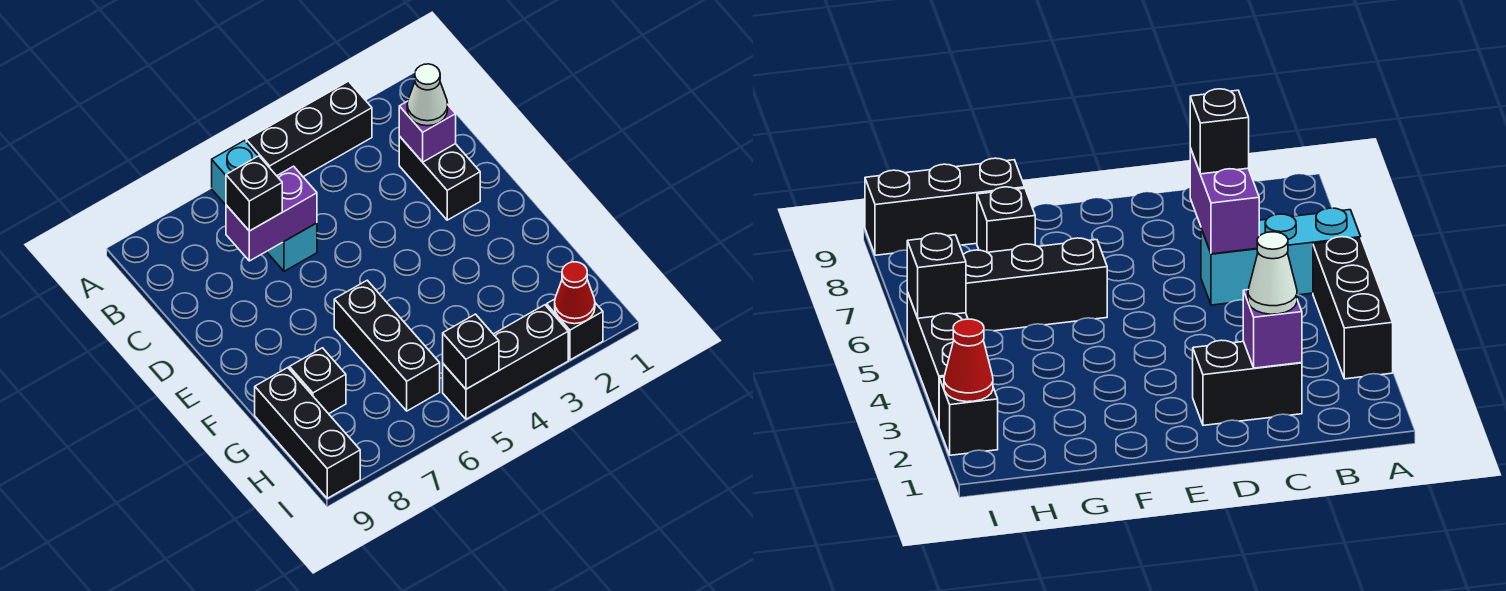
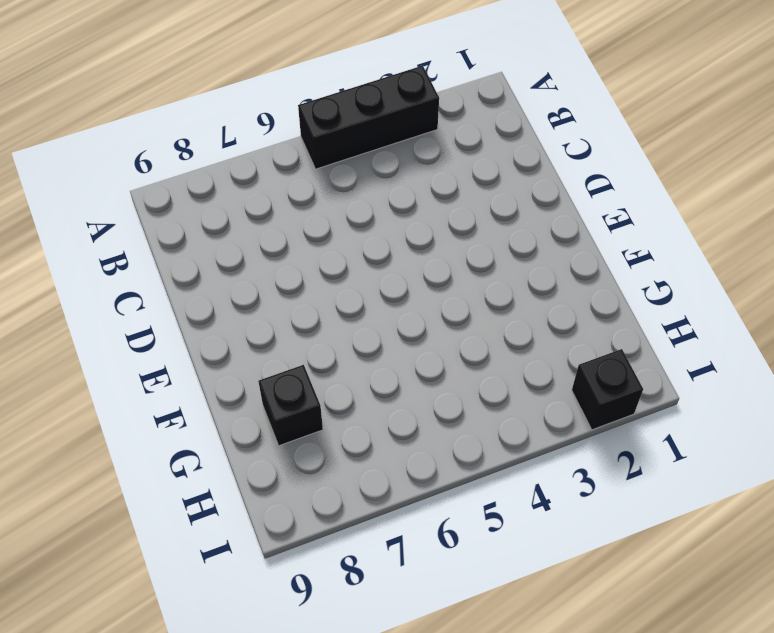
none -> cyan 1x3 brick [212,141,317,271]
none -> black 1x2 brick [399,136,480,220]
none -> black 1x3 brick [334,280,440,411]

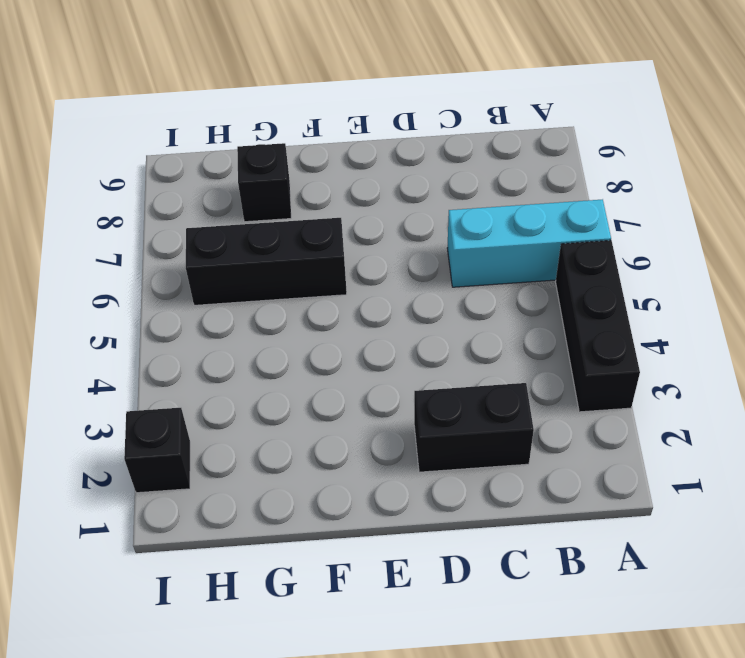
none -> black 1x3 brick [255,368,360,498]
none -> black 1x3 brick [443,305,568,419]
none -> purple 1x1 brick [399,101,456,162]

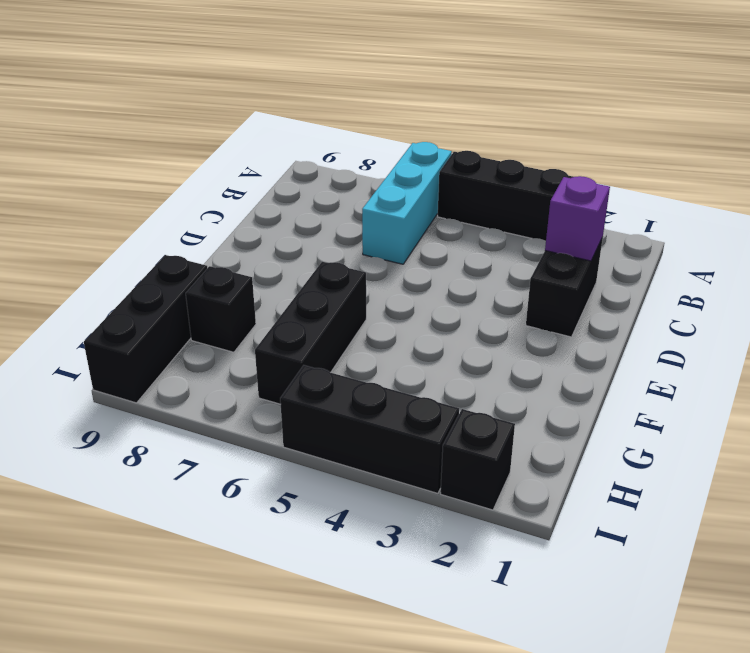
none -> purple 1x2 brick [226,166,317,261]
none -> red 1x1 cone [555,262,595,324]
none -> black 1x1 brick [443,314,499,389]

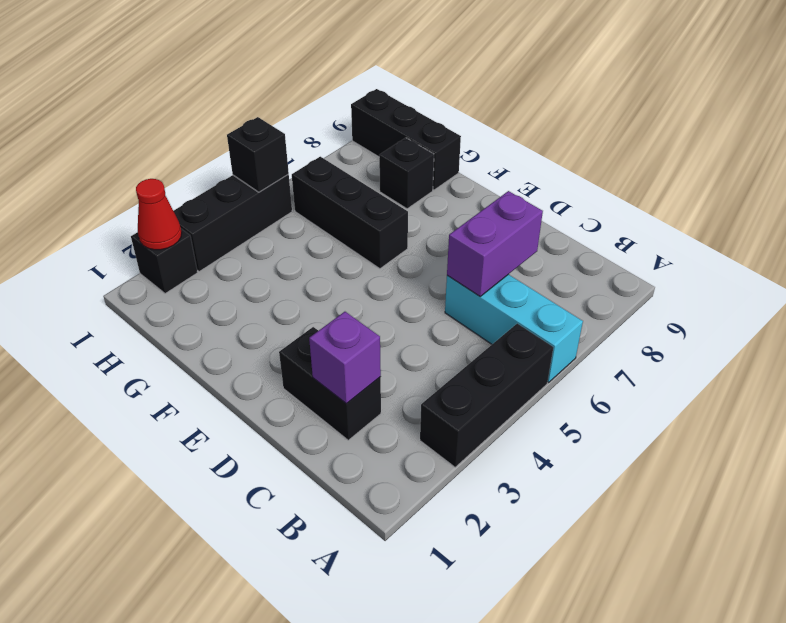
none -> white 1x1 cone [407,64,448,126]
none -> black 1x1 brick [226,156,282,231]

